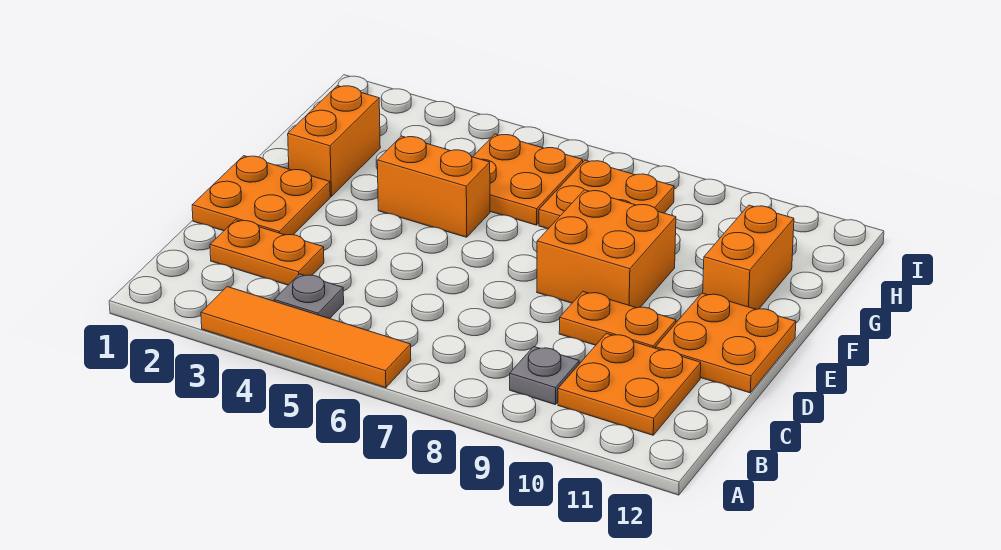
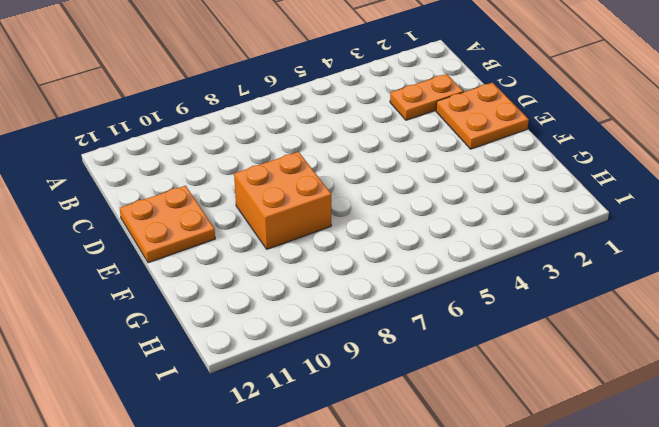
none -> orange 1x4 tile [201,287,411,388]
none -> grey 1x1 plate [274,274,344,319]
none -> grey 1x1 plate [510,347,579,405]

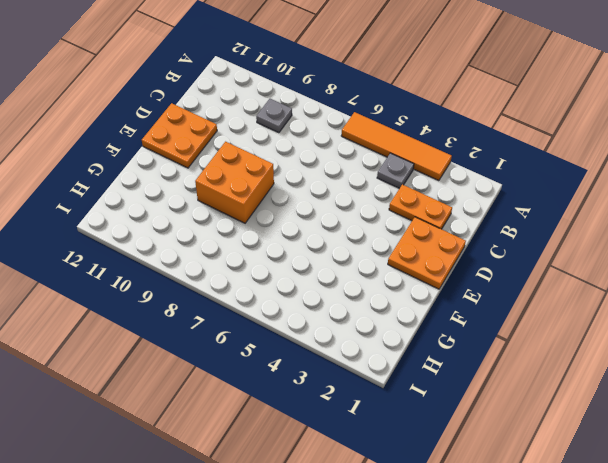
none -> orange 2x2 plate [558,333,701,435]
none -> orange 1x2 plate [559,292,676,348]
none -> orange 1x2 brick [288,86,380,197]

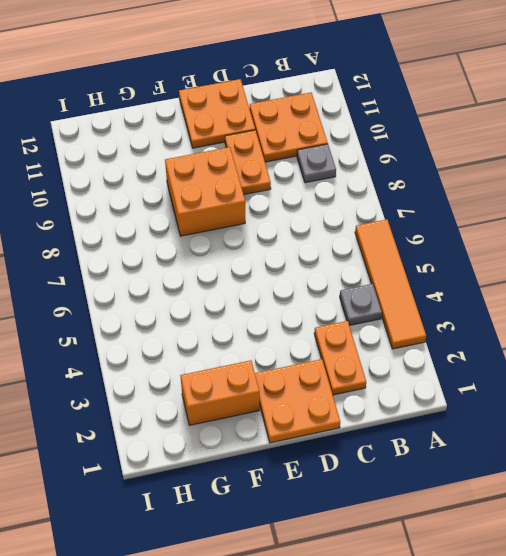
none -> orange 1x2 brick [377,136,490,237]
none -> orange 1x2 brick [703,205,794,309]
none -> orange 2x2 plate [473,134,583,225]

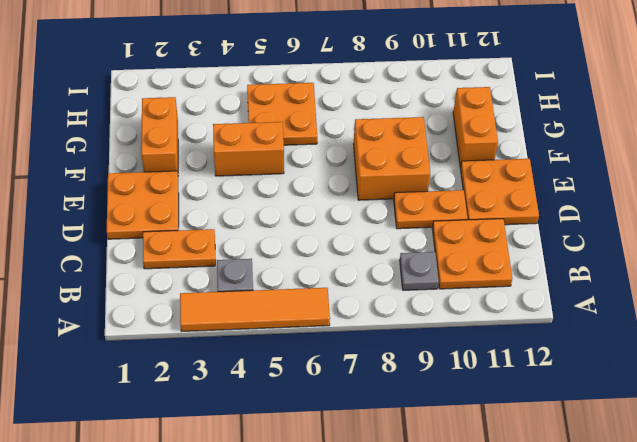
none -> orange 2x2 plate [539,160,674,229]

